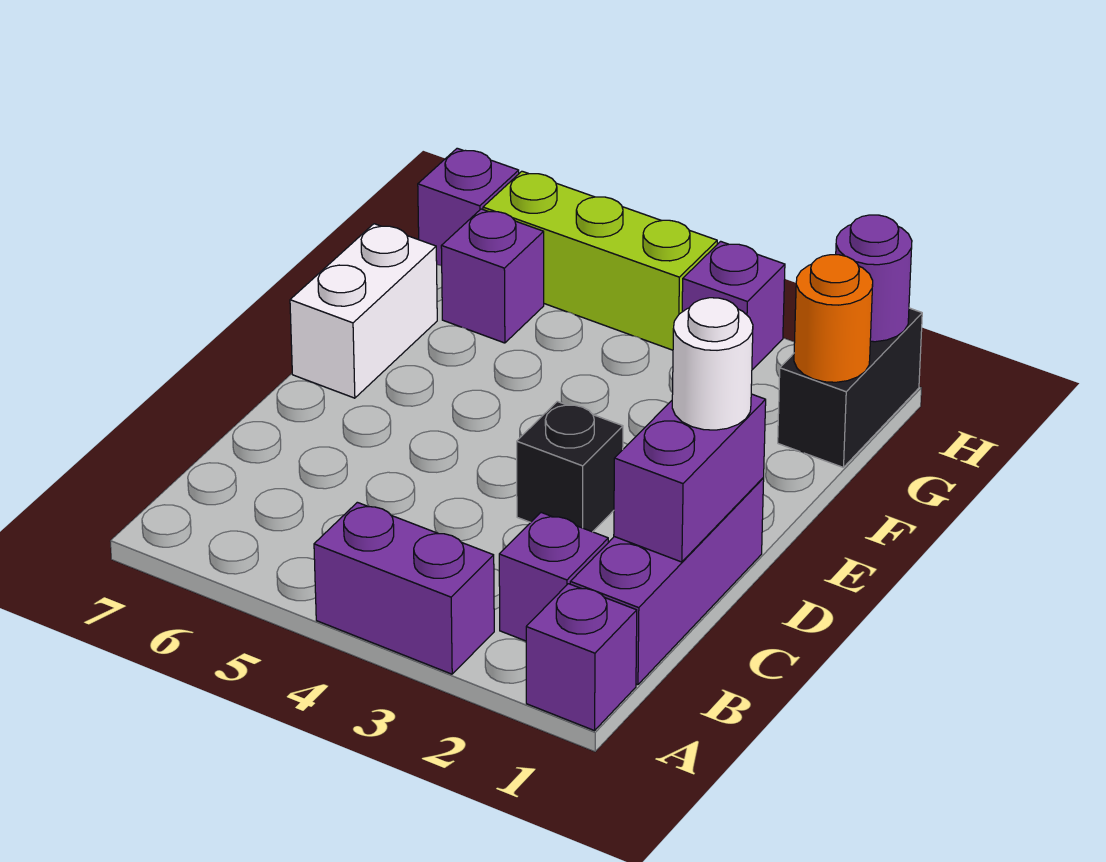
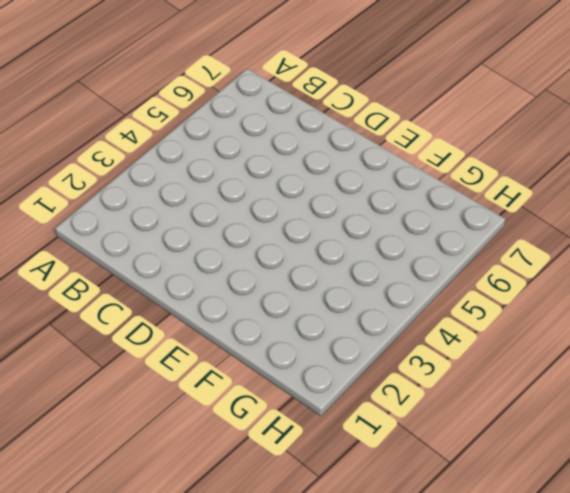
none -> purple 1x1 brick [526,584,637,731]
none -> purple 1x2 brick [314,502,494,674]
none -> purple 1x3 brick [570,478,764,685]

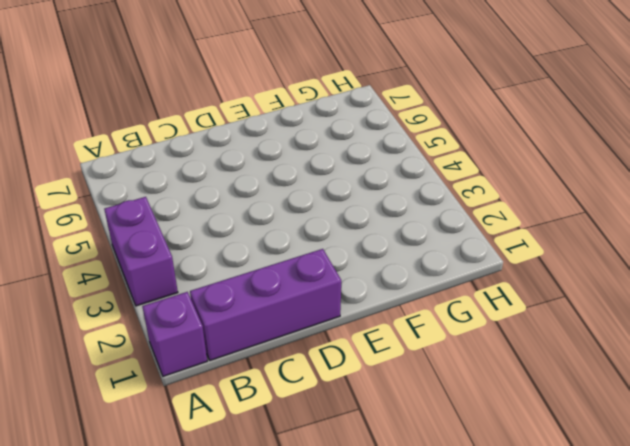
none -> purple 1x1 brick [499,513,608,641]
none -> black 1x1 brick [517,401,623,532]
none -> white 1x2 brick [290,224,437,398]

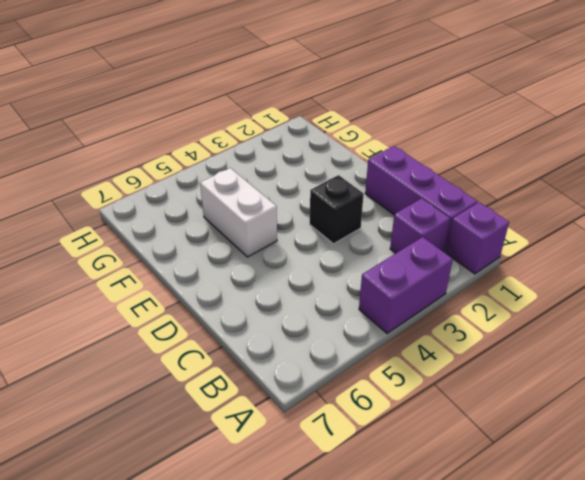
white 1x2 brick [200,168,277,257] -> white 1x2 brick moved to [290,224,437,398]
none -> black 1x2 brick [778,308,922,468]
none -> purple 1x1 brick [441,209,544,343]
none -> purple 1x1 brick [682,241,785,370]

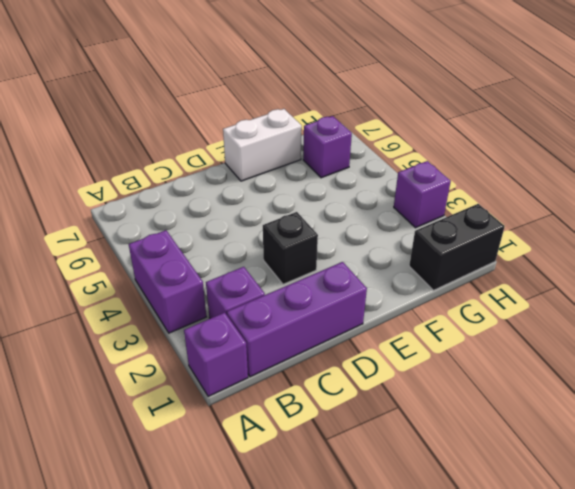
none -> lime 1x3 brick [483,171,717,350]
none -> purple 1x1 brick [418,148,519,266]
none -> purple 1x2 brick [614,394,766,562]

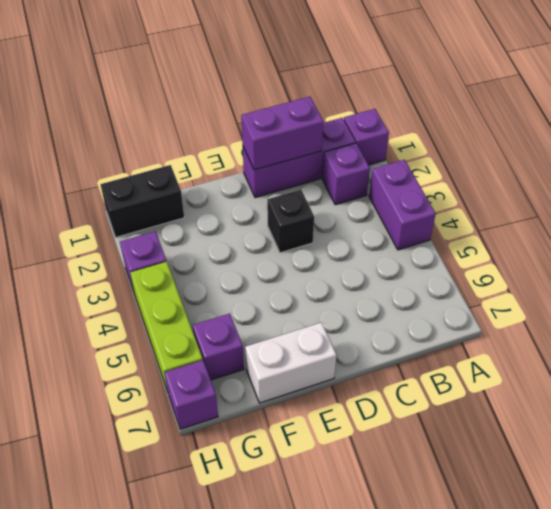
none -> orange 1x1 round brick [794,255,873,382]
none -> purple 1x1 round brick [836,215,912,342]
none -> white 1x1 round brick [672,298,753,430]

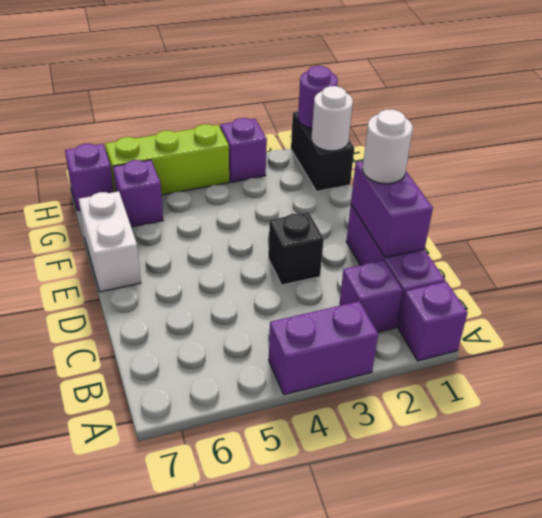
white 1x1 round brick [311,86,353,151] -> orange 1x1 round brick [794,255,873,382]

